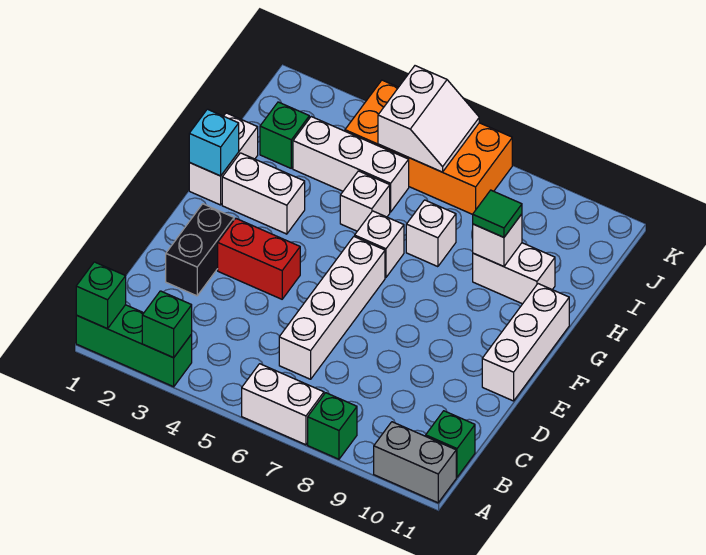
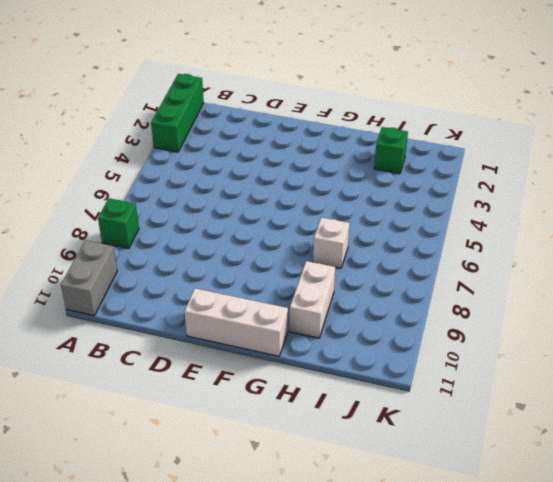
none -> white 1x2 brick [242,364,324,445]
none -> green 1x1 brick [426,411,475,477]
none -> white 1x4 brick [279,236,385,379]

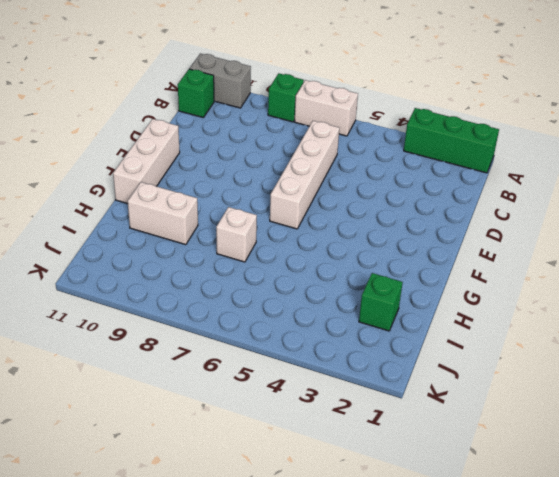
none -> black 1x2 brick [166,204,234,296]
none -> red 1x2 brick [218,219,300,299]
none -> white 1x2 brick [189,113,258,205]

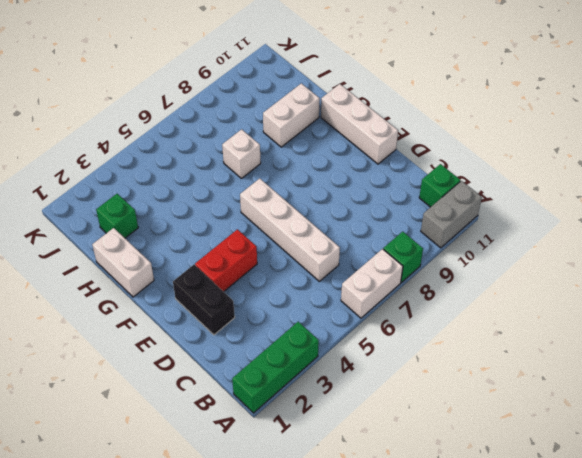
none -> white 1x2 brick [222,153,305,234]
none -> white 1x1 brick [355,211,404,277]
none -> white 1x1 brick [340,171,390,231]

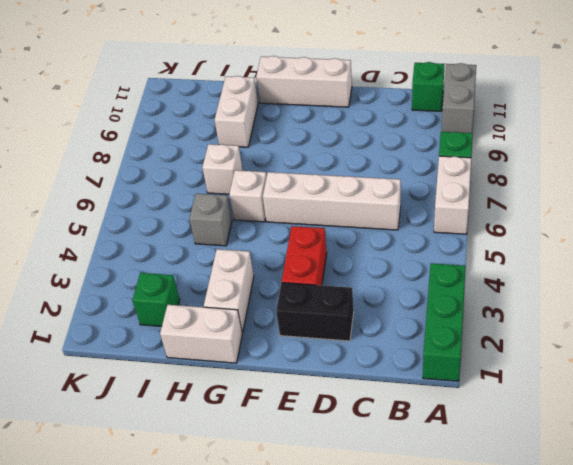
grey 1x1 brick [189,194,232,246] -> white 1x1 brick [340,171,390,231]
none -> white 1x3 brick [293,117,409,212]
none -> orange 2x4 brick [345,80,512,214]
none -> green 1x1 brick [76,262,126,329]

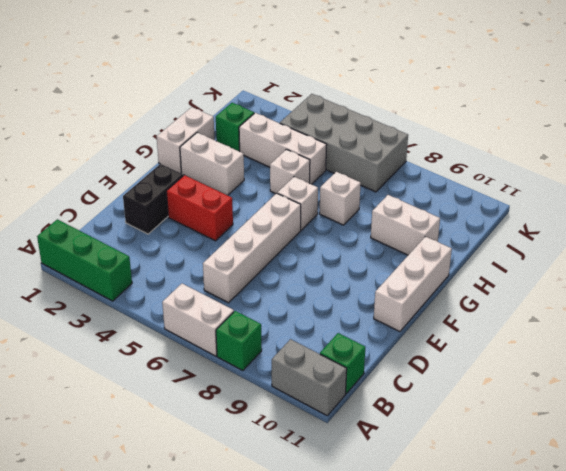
grey 2x4 brick [280,94,408,192] -> orange 2x4 brick [345,80,512,214]
none -> green 1x1 brick [76,262,126,329]
none -> green 1x1 brick [142,291,192,358]
none -> cyan 1x1 brick [189,109,239,176]

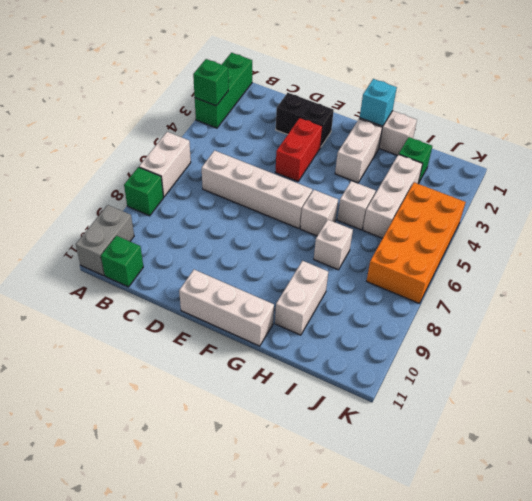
none -> green 1x1 brick [76,262,126,329]
none -> white 1x1 brick [473,214,522,267]
none -> white 2x2 slope [378,66,479,172]

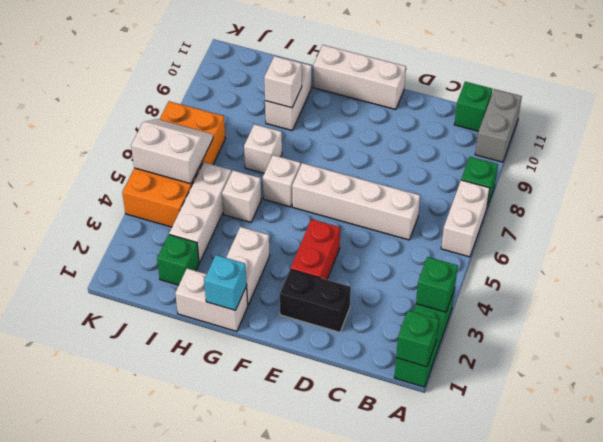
none -> green 1x1 tile [473,190,522,237]

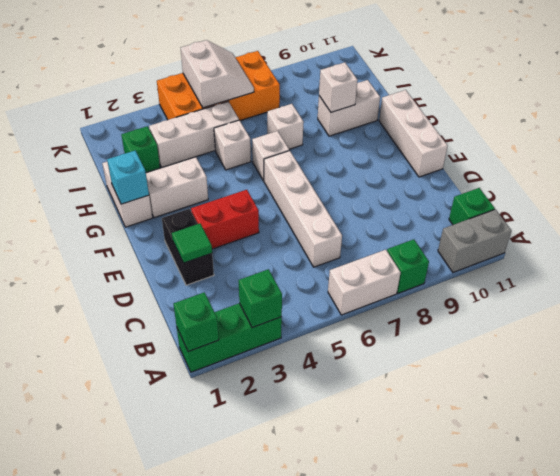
green 1x1 tile [172,224,212,263] -> green 1x1 tile moved to [473,190,522,237]

